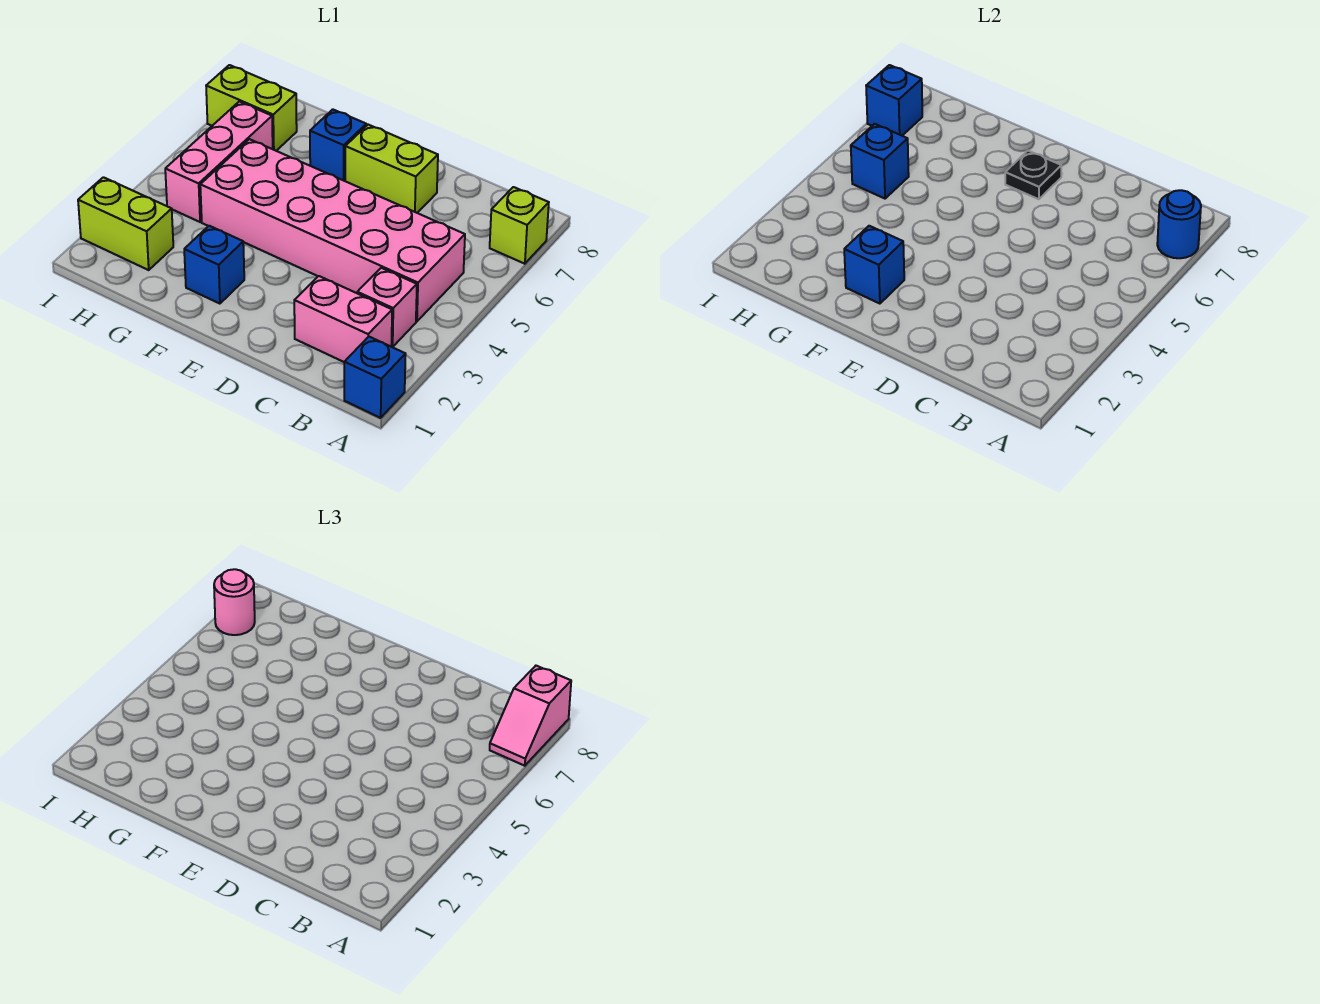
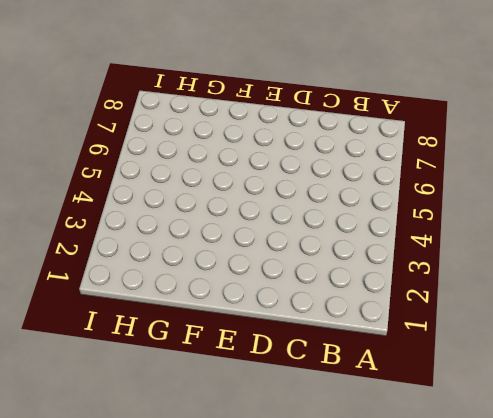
none -> blue 1x1 brick [344,337,406,418]
none -> lime 1x1 brick [490,187,549,264]
none -> pink 1x2 brick [294,276,392,362]

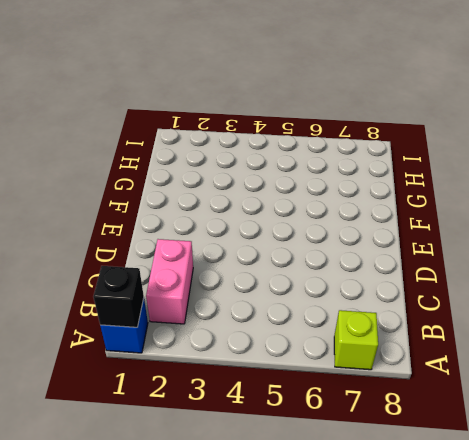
black 1x1 brick [93,266,144,327] -> none
none -> pink 1x1 brick [357,268,417,347]
none -> pink 2x6 brick [200,139,465,321]
none -> lime 1x2 brick [345,125,438,213]

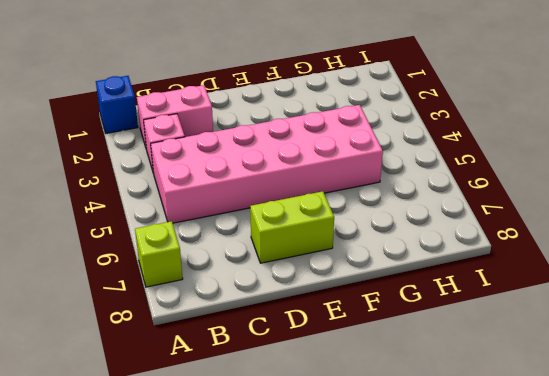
none -> blue 1x1 brick [184,226,244,304]
none -> blue 1x1 brick [310,109,366,181]
none -> lime 1x2 brick [78,177,173,270]

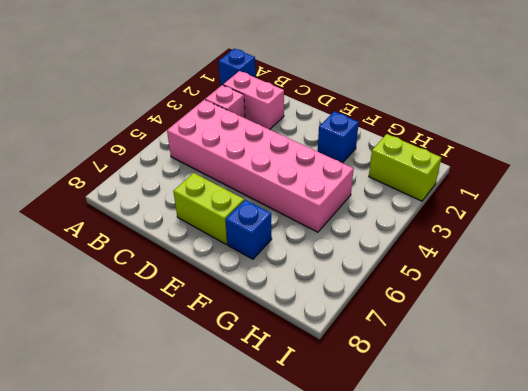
none -> lime 1x1 brick [490,187,549,264]
none -> pink 1x3 brick [165,102,273,222]
none -> lime 1x2 brick [206,65,297,151]

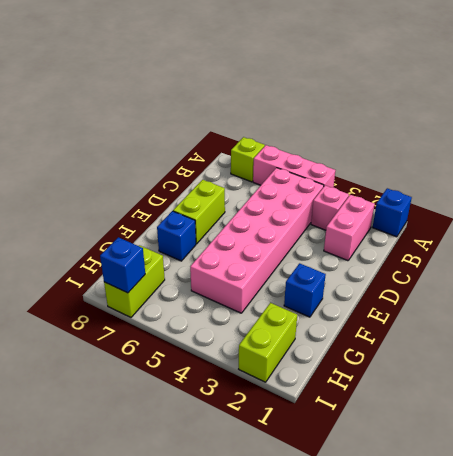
pink 1x3 brick [253,145,335,187] -> pink 1x3 brick moved to [165,102,273,222]
none -> blue 1x1 round brick [1157,190,1201,258]
none -> black 1x1 plate [1005,151,1061,199]
none -> blue 1x1 brick [844,226,904,304]

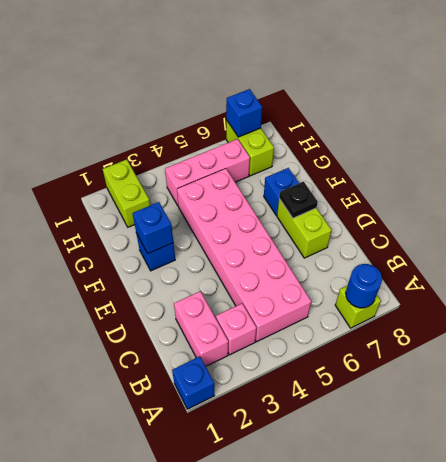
none -> blue 1x1 brick [851,124,909,199]
none -> pink 1x2 slope [490,666,571,766]
none -> pink 1x1 round brick [214,569,255,635]

